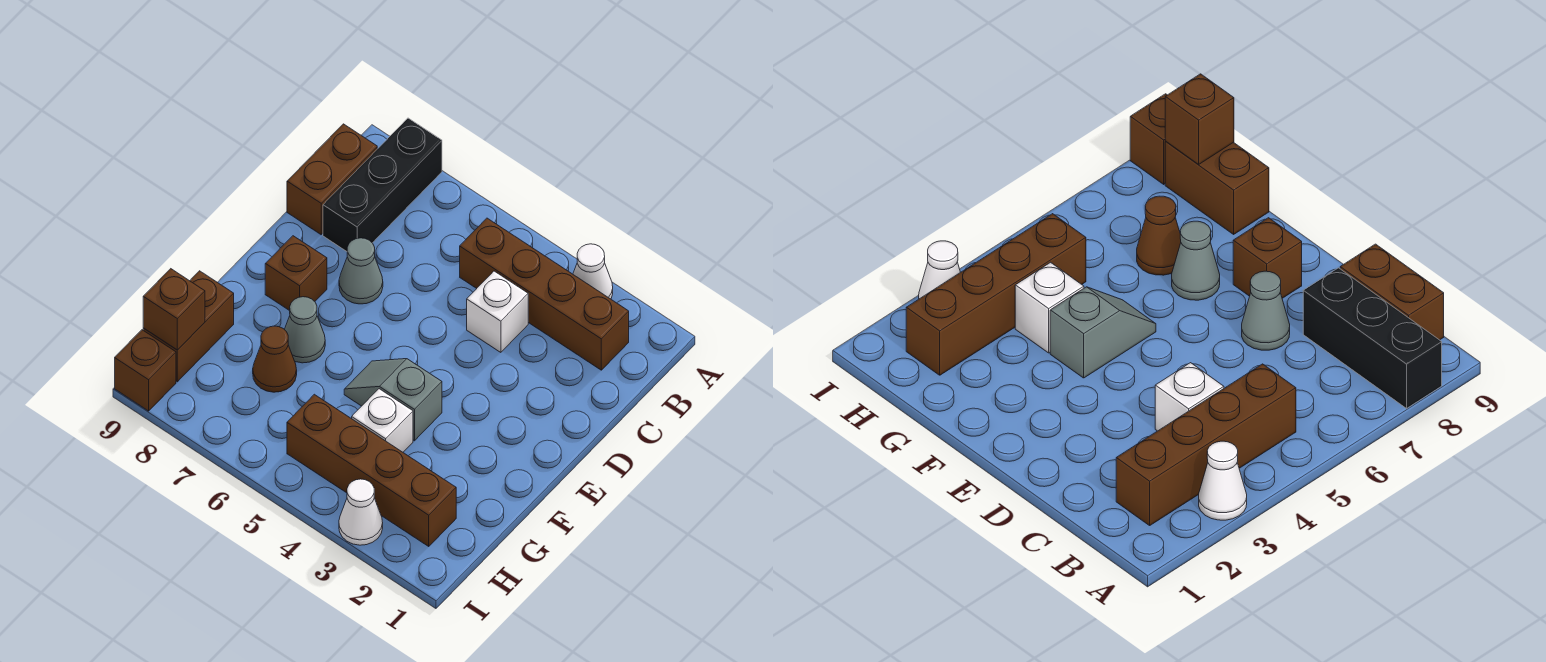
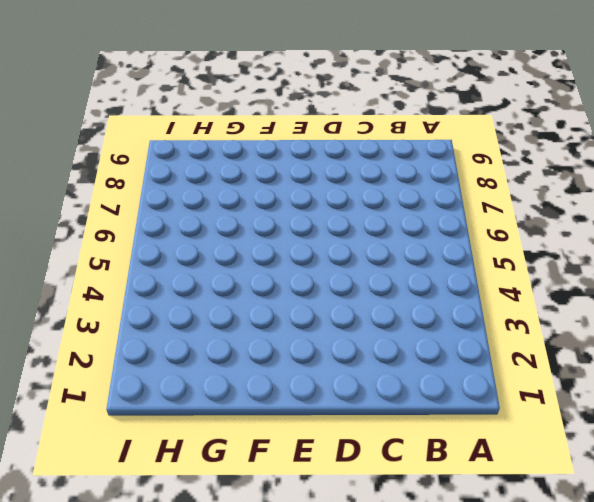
none -> white 1x1 cone [573,244,613,299]
none -> black 1x3 brick [323,118,442,251]
none -> brown 1x4 brick [460,218,629,370]

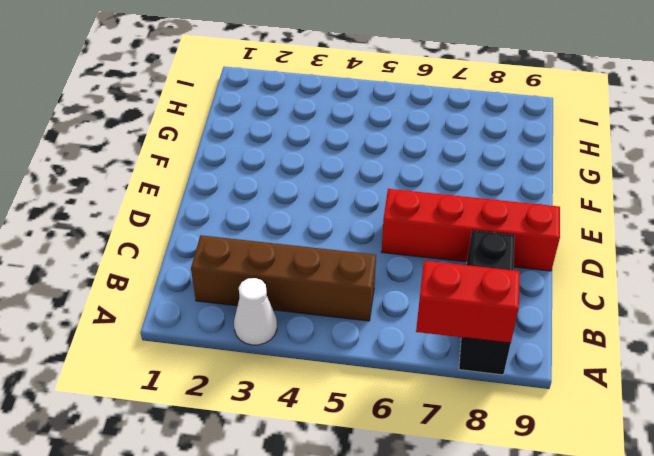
red 1x2 brick [416,261,520,343] -> none
red 1x4 brick [381,189,560,271] -> grey 1x1 cone [339,238,383,304]
none -> brown 1x2 brick [287,124,377,235]
none -> white 1x1 brick [467,271,528,352]
none -> brown 1x1 brick [265,236,327,311]

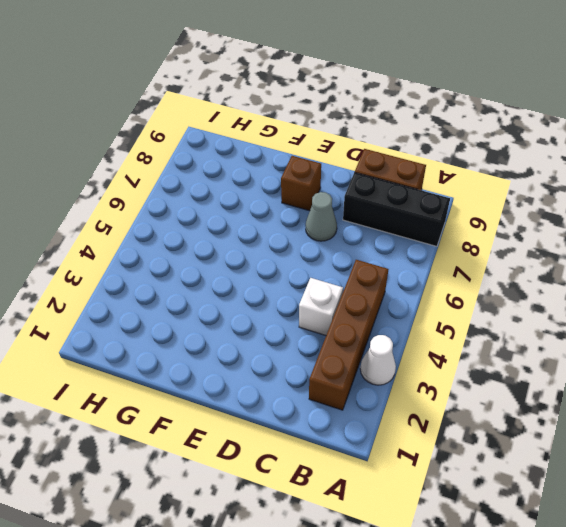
none -> grey 1x2 slope [344,359,442,441]
none -> grey 1x1 cone [284,297,325,363]
none -> white 1x1 brick [352,389,413,452]

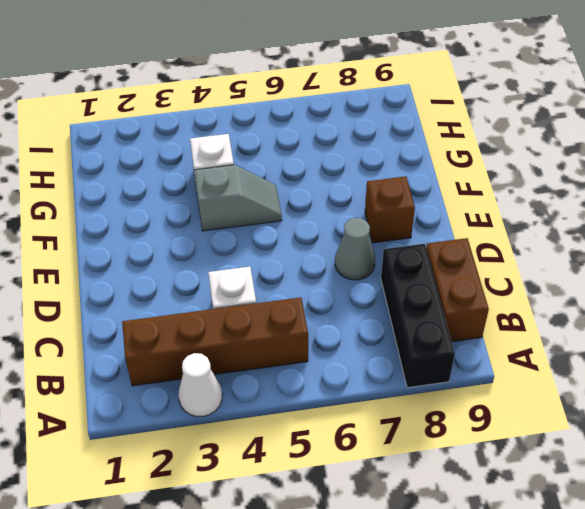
none -> grey 1x1 cone [284,297,325,363]
none -> brown 1x1 cone [253,326,297,392]
none -> brown 1x2 brick [143,271,234,382]

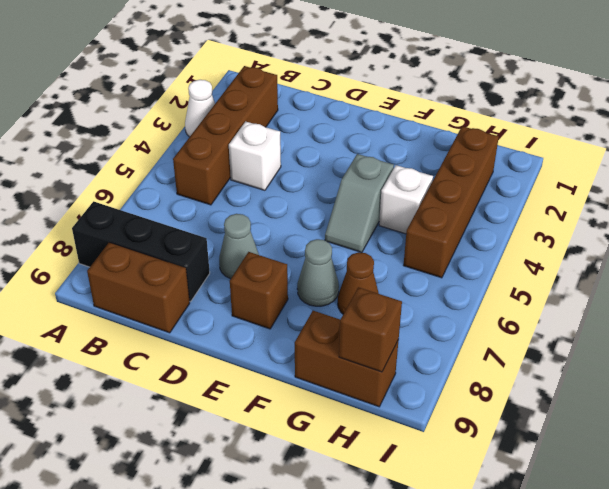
none -> white 1x1 cone [339,479,383,545]
none -> brown 1x1 brick [115,330,176,411]

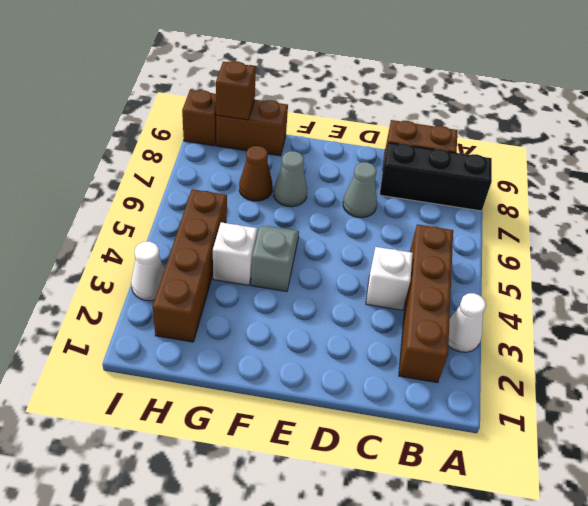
none -> brown 1x1 brick [265,236,327,311]

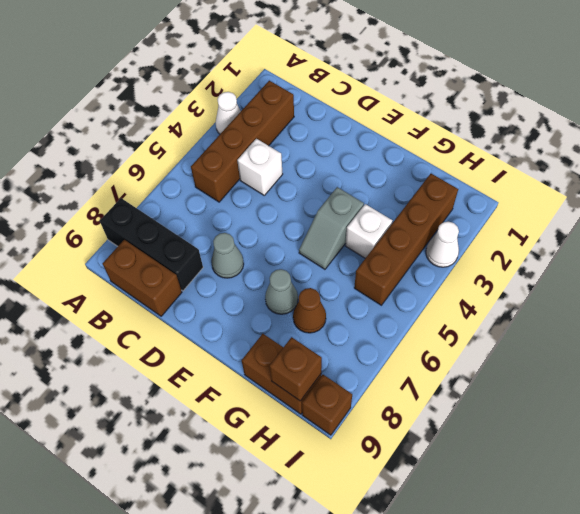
none -> brown 1x1 brick [265,236,327,311]

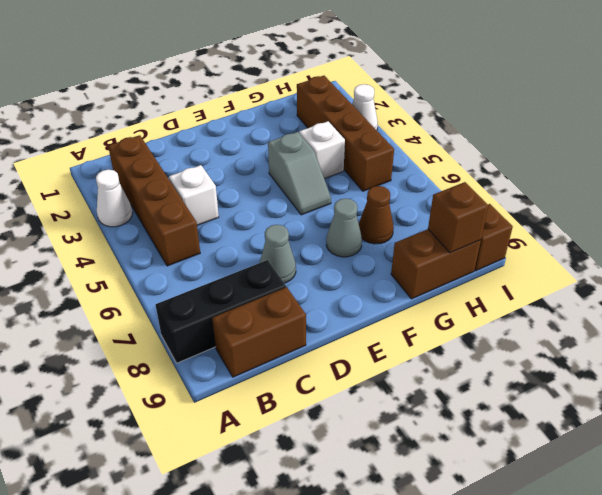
none -> brown 1x1 brick [265,236,327,311]

